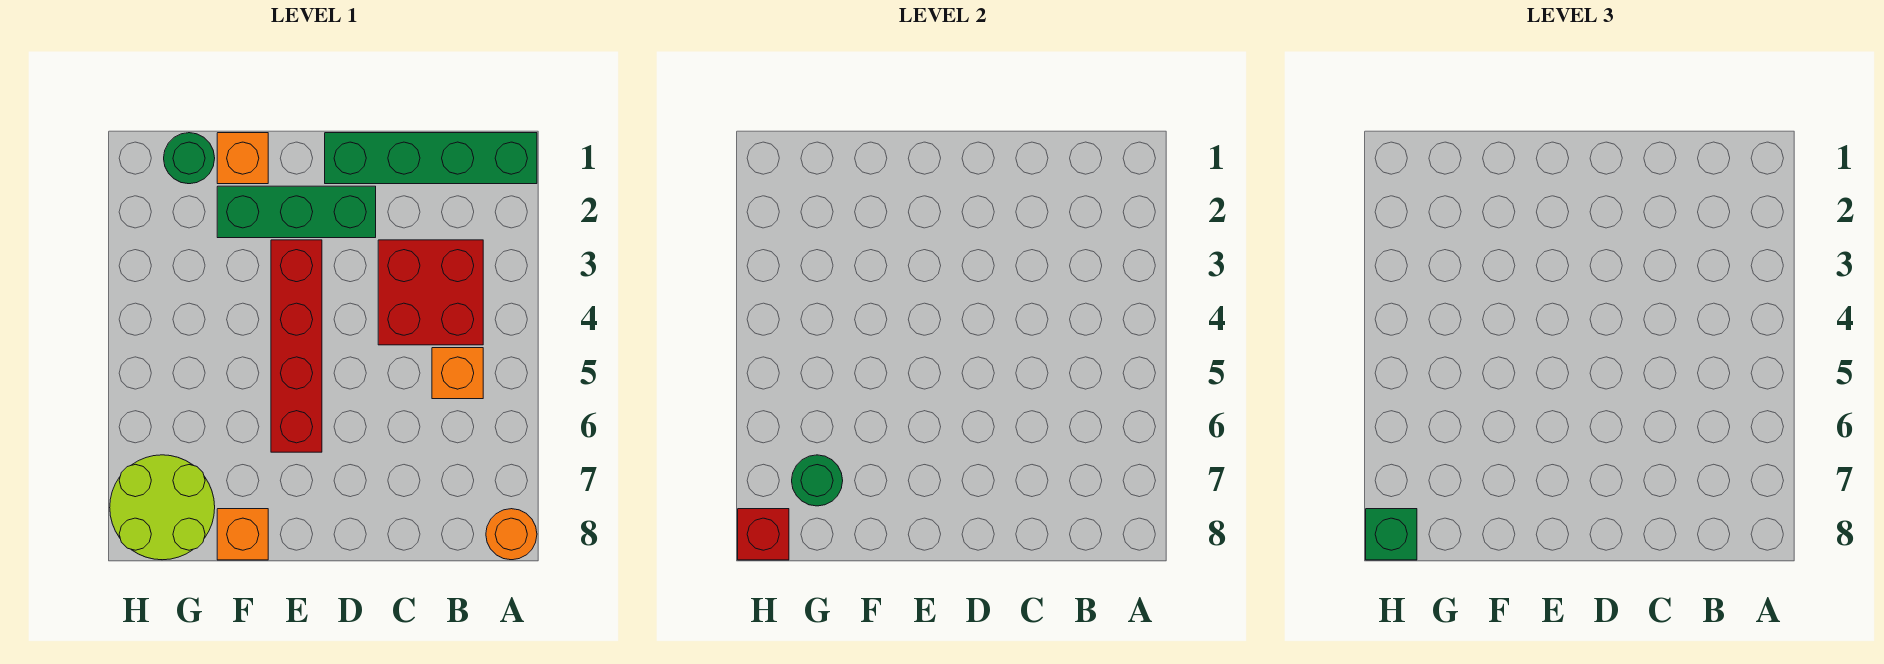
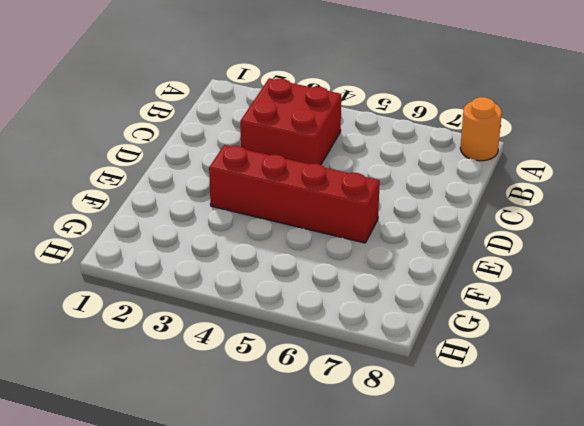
none -> green 1x4 brick [325,133,537,184]
none -> orange 1x1 brick [432,348,483,399]
none -> green 1x3 brick [217,186,376,238]

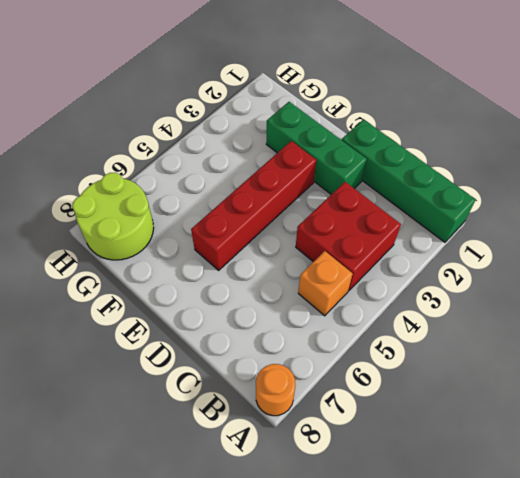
none -> orange 1x1 brick [217,133,268,184]
none -> orange 1x1 brick [217,509,268,560]
none -> green 1x1 round brick [164,133,215,184]

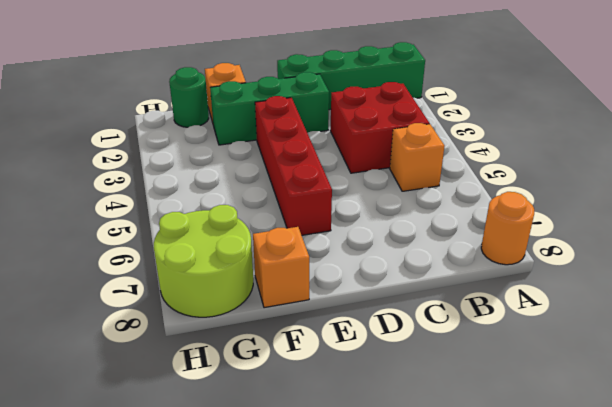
none -> green 1x1 round brick [792,455,843,506]
none -> red 1x1 brick [738,509,789,560]
none -> green 1x1 brick [1366,509,1417,560]

